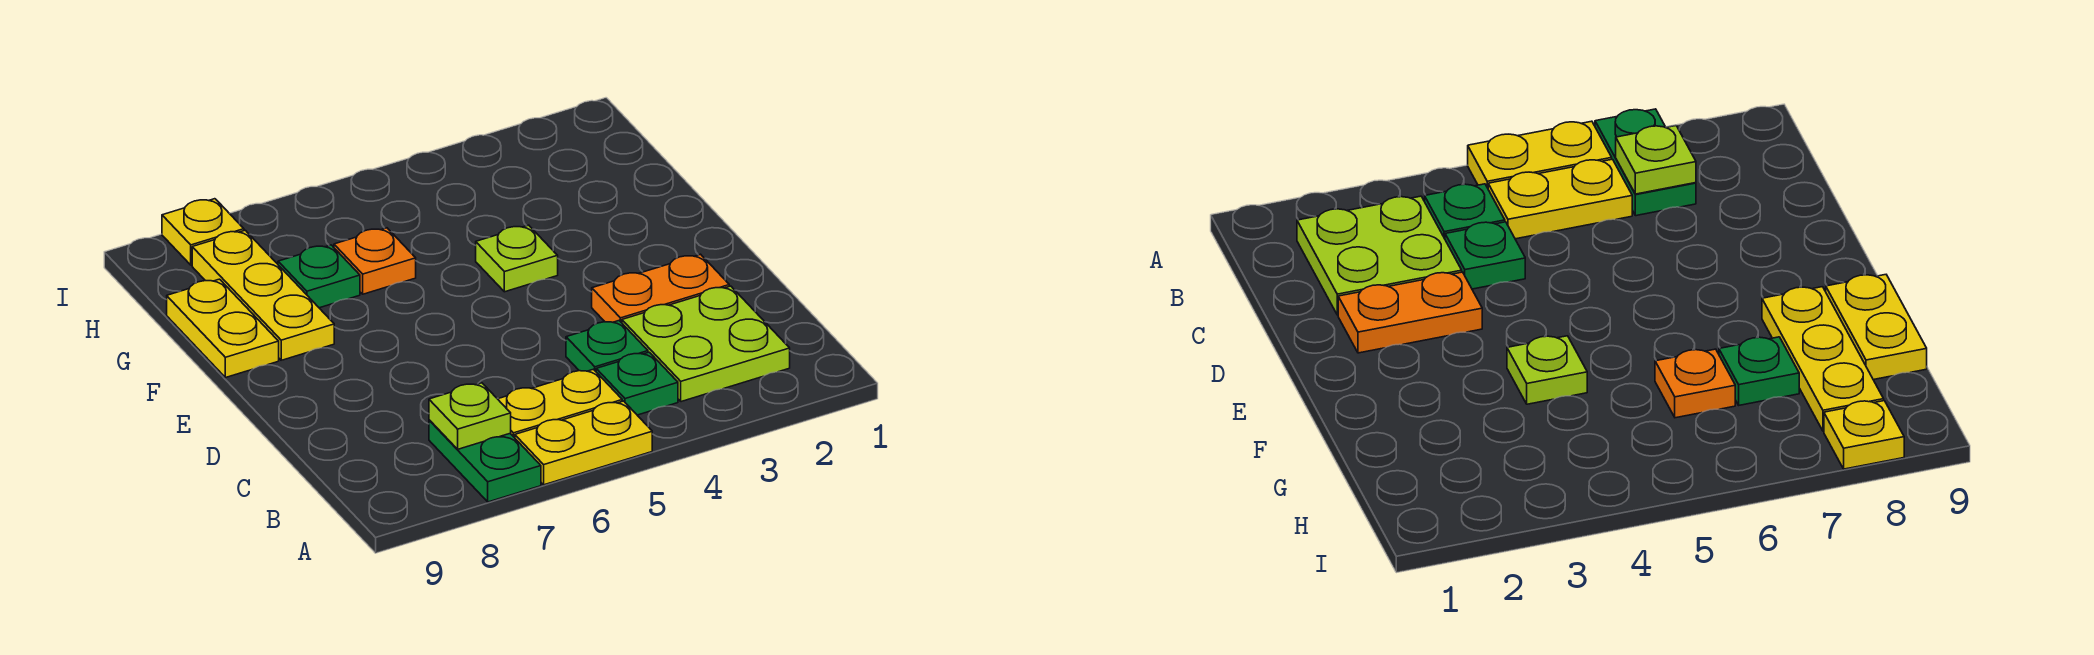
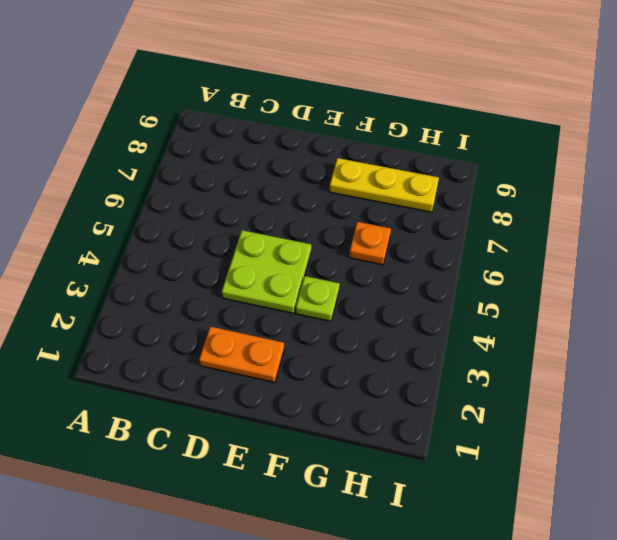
orange 1x2 plate [199,327,284,382] -> orange 1x2 plate turned to [592,254,729,323]
lime 2x2 plate [222,230,311,313] -> lime 2x2 plate moved to [622,286,790,402]
none -> yellow 1x2 plate [515,401,652,485]
none -> green 1x2 plate [429,420,541,502]
none -> green 1x1 plate [596,352,678,415]

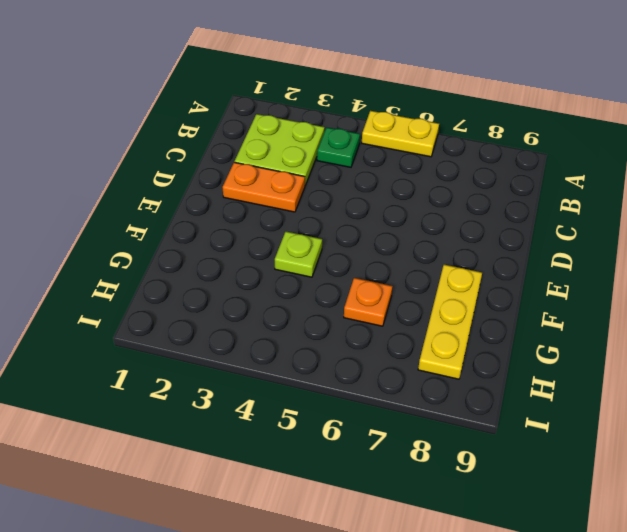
none -> green 1x2 plate [429,420,541,502]
none -> yellow 1x2 plate [498,369,622,438]
none -> green 1x1 plate [566,321,648,371]

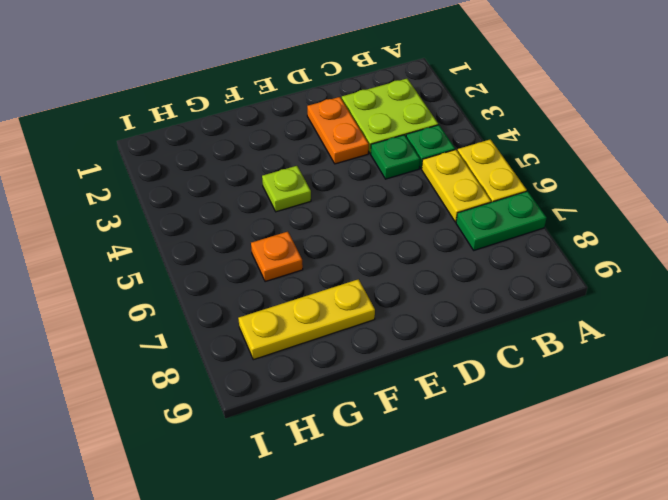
none -> yellow 1x2 plate [167,279,279,378]
none -> green 1x1 plate [278,245,360,308]
none -> yellow 1x1 plate [162,199,244,265]

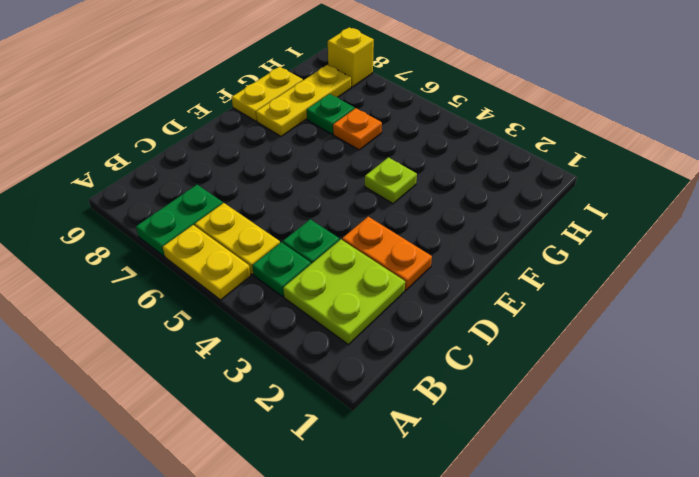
yellow 1x1 brick [328,27,374,87] -> yellow 1x1 plate [162,199,244,265]
none -> lime 1x1 plate [429,383,511,449]

